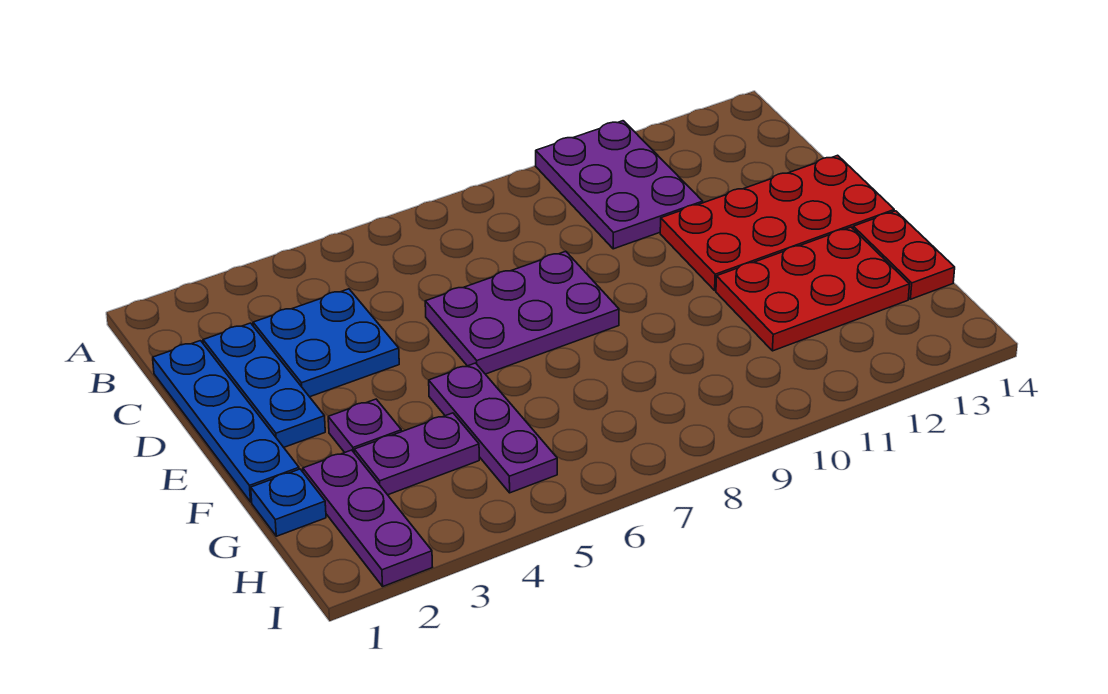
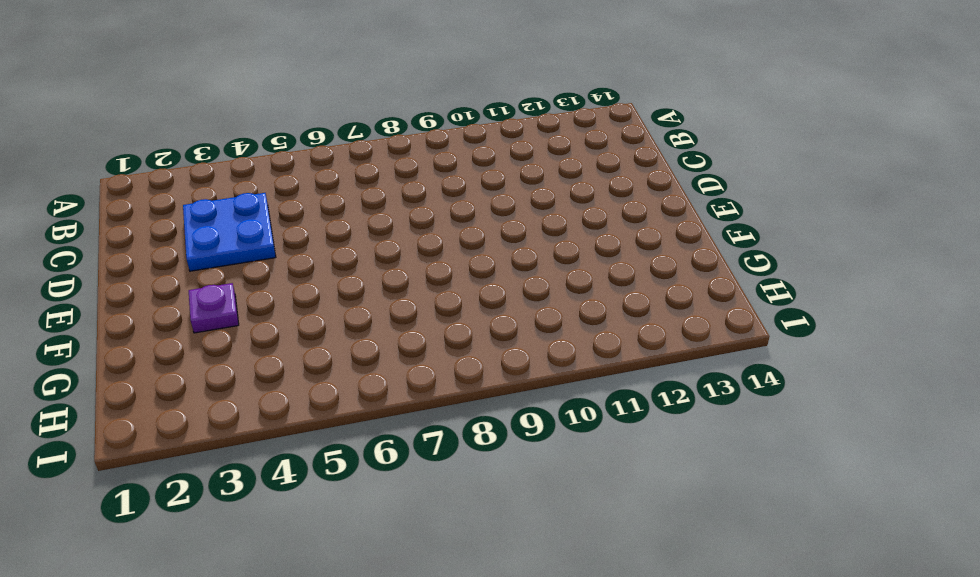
none -> purple 2x3 plate [536,121,703,249]
none -> blue 1x4 plate [153,341,299,502]
none -> blue 1x3 plate [203,323,325,447]

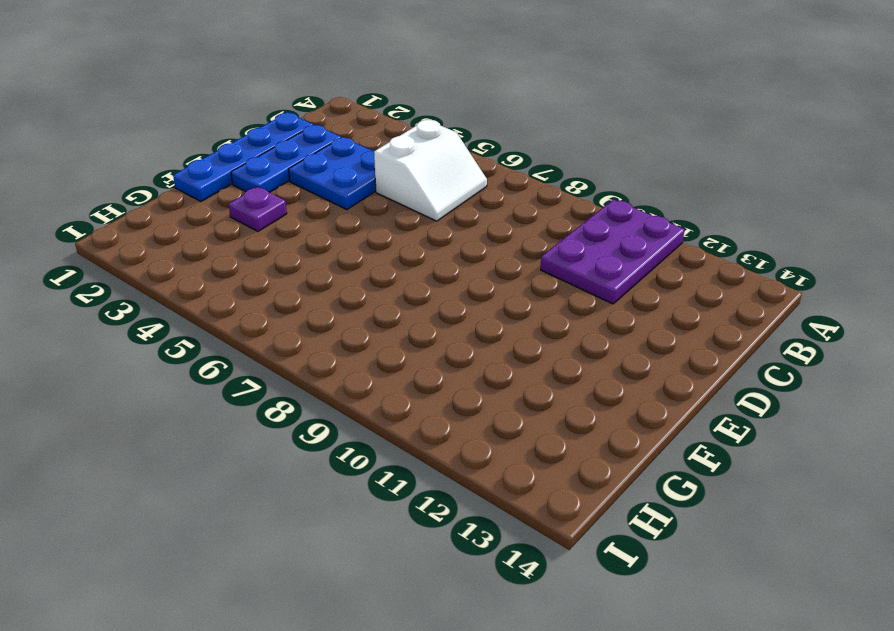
white 2x2 slope [374,120,487,221] -> none
none -> purple 2x3 plate [425,251,619,374]
none -> red 2x4 plate [660,155,894,290]
none -> purple 1x3 plate [429,363,557,493]

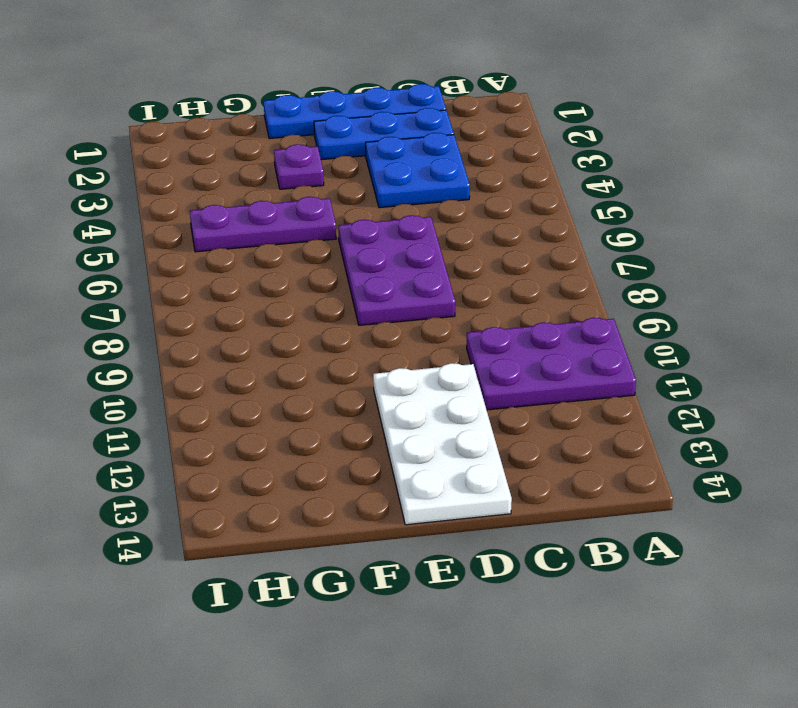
white 2x4 plate [373,363,512,525] -> red 2x4 plate [660,155,894,290]
none -> red 2x3 plate [716,227,910,351]
none -> red 1x2 plate [853,211,955,299]
none -> blue 1x1 plate [251,469,326,536]

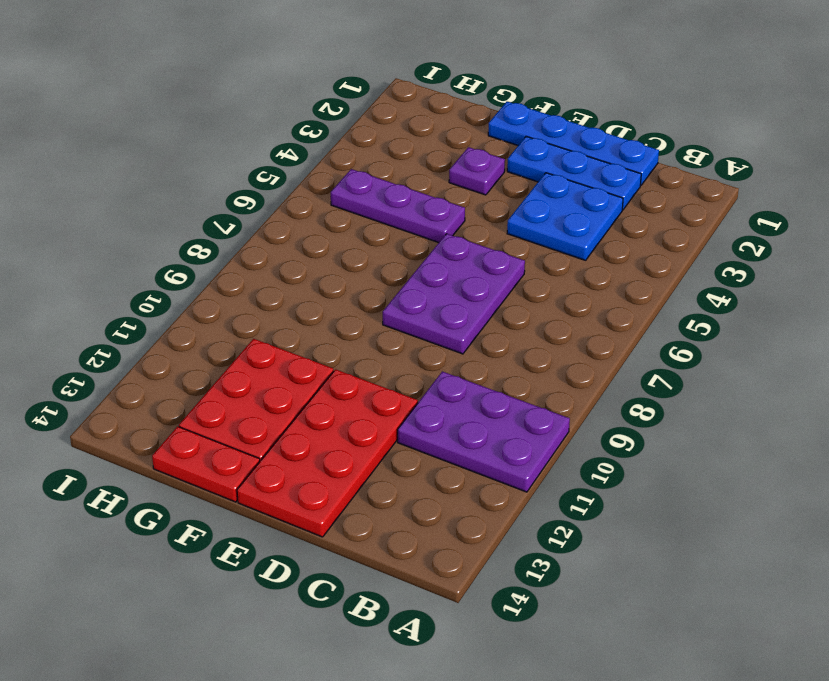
none -> blue 1x1 plate [251,469,326,536]
none -> purple 1x3 plate [303,450,432,586]
none -> purple 1x2 plate [354,413,479,495]

